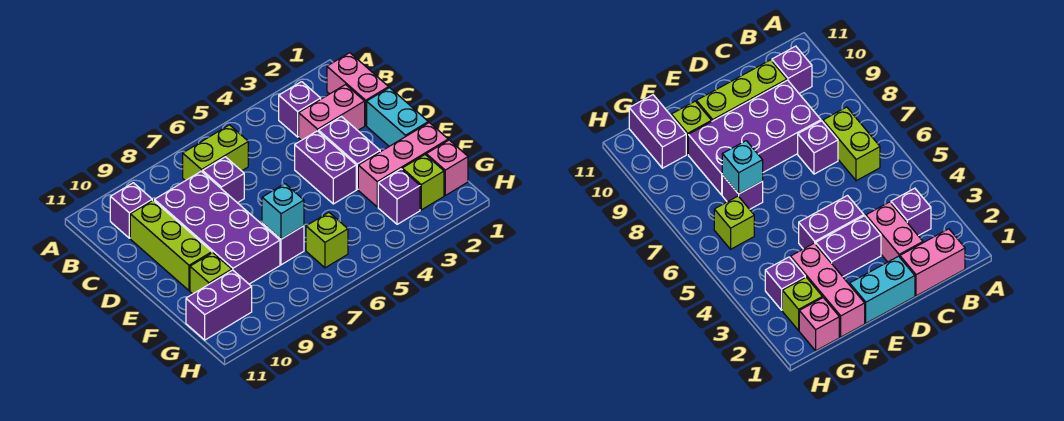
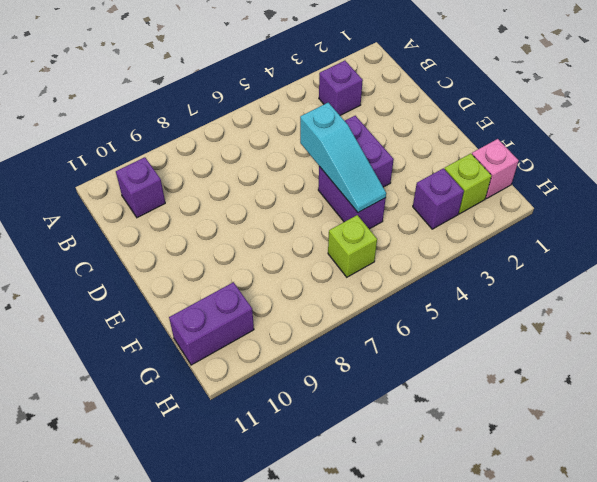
cyan 1x3 slope [300,103,386,212] -> none
purple 1x2 brick [318,166,386,229] -> purple 1x2 brick moved to [319,117,380,189]
none -> pink 1x2 brick [327,53,389,125]
none -> lime 1x2 brick [183,125,248,181]
none -> pink 1x2 brick [299,85,365,140]

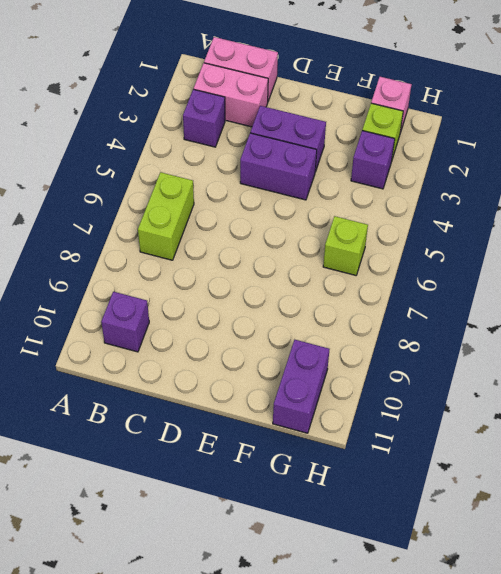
pink 1x2 brick [194,63,268,127] -> pink 1x2 brick turned to [299,85,365,140]
none -> purple 1x1 brick [202,157,244,203]
none -> purple 2x4 brick [154,171,280,284]
none -> lime 1x3 brick [130,200,212,291]

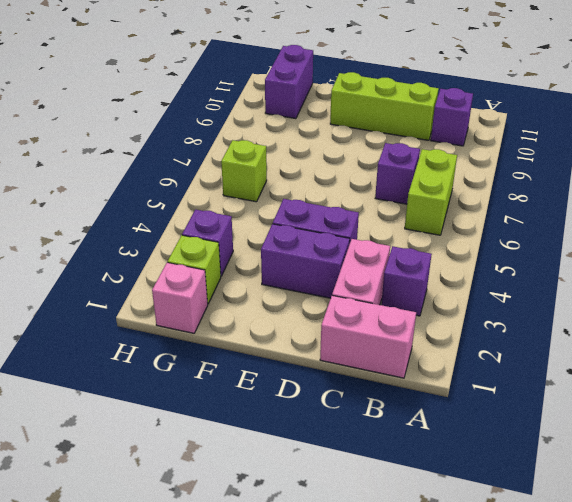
none -> purple 2x4 brick [154,171,280,284]
none -> cyan 1x2 brick [367,88,428,146]
none -> pink 1x3 brick [358,123,448,207]

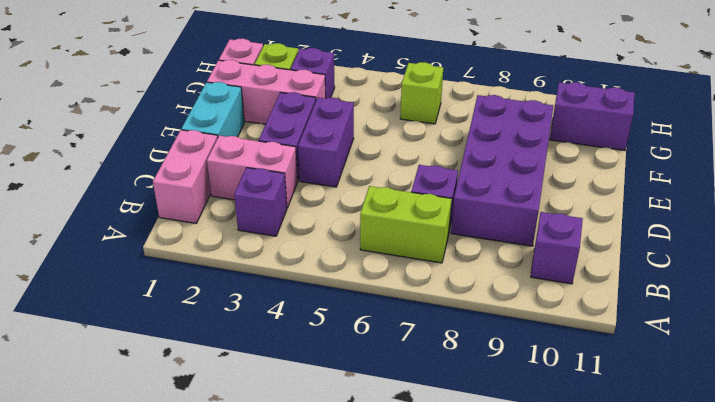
none -> lime 1x3 brick [130,200,212,291]
none -> purple 1x1 brick [262,223,304,265]
none -> lime 1x1 brick [190,253,232,294]

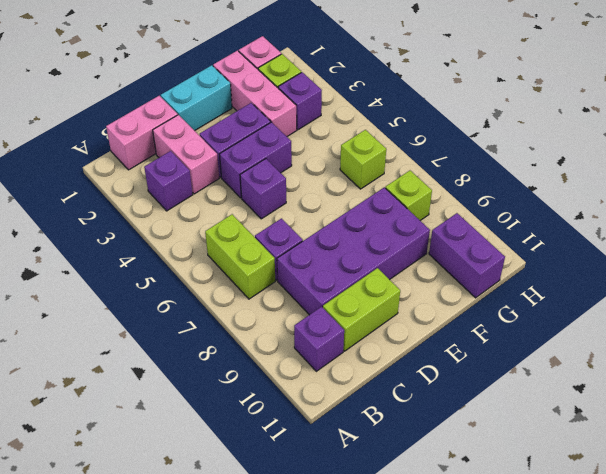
lime 1x2 brick [323,268,400,351] -> lime 1x3 brick [130,200,212,291]
purple 1x1 brick [240,159,286,219] -> purple 1x1 brick moved to [262,223,304,265]
lime 1x1 brick [385,171,432,220] -> lime 1x1 brick moved to [190,253,232,294]
none -> cyan 1x1 brick [262,184,304,239]

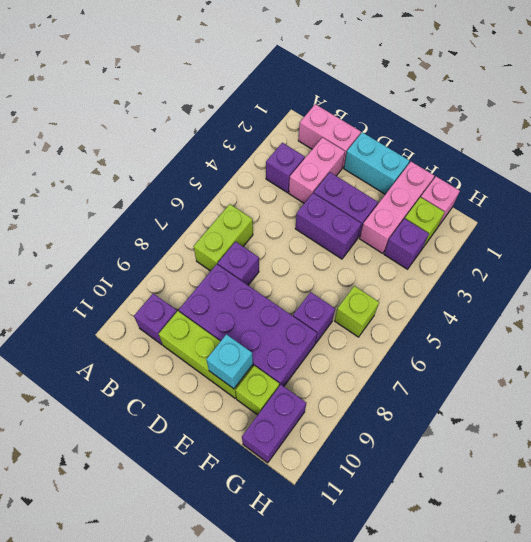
cyan 1x1 brick [206,334,253,389] -> cyan 1x1 brick moved to [262,184,304,239]

